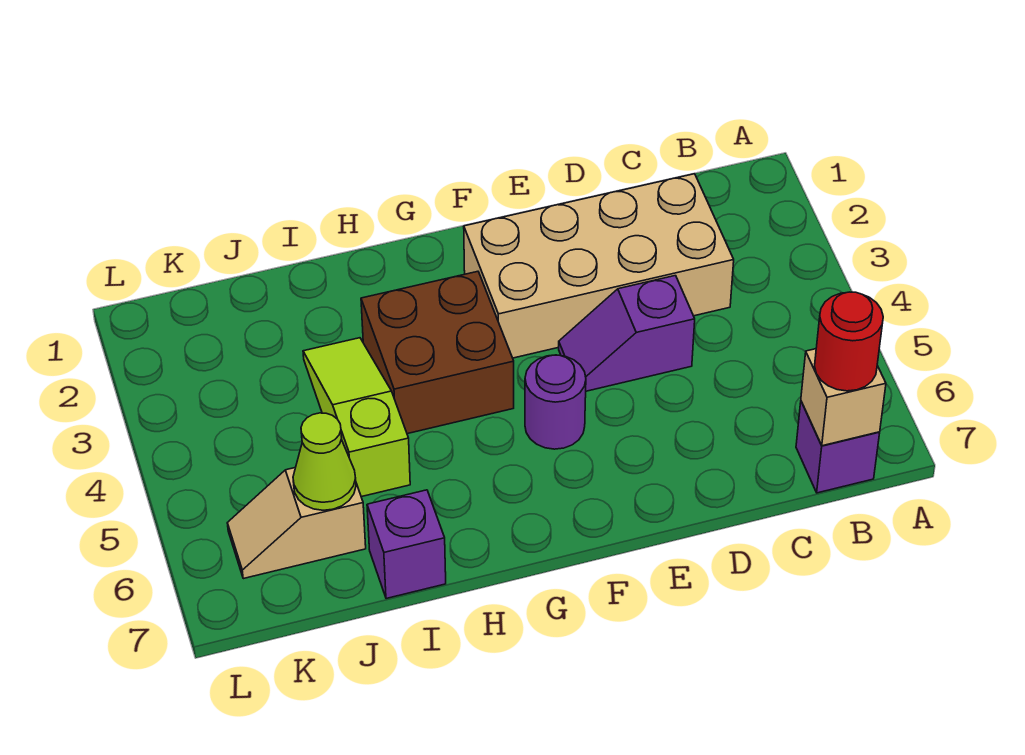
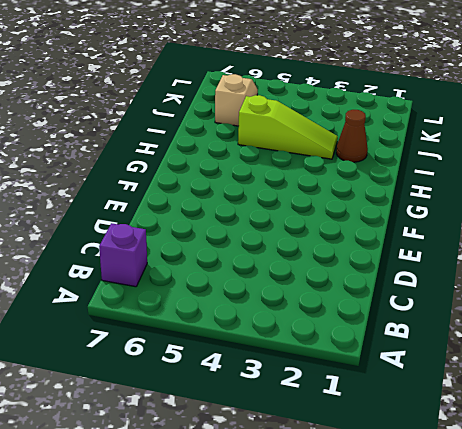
brown 1x1 cone [336,110,368,162] -> none
none -> tan 2x4 brick [464,174,734,358]
none -> purple 1x2 slope [559,276,695,391]

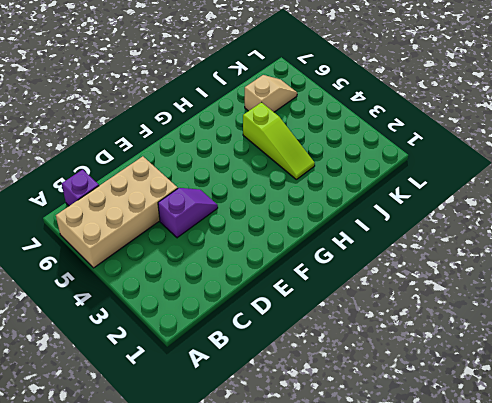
tan 2x4 brick [56,156,178,268] -> tan 2x4 brick moved to [464,174,734,358]
none -> purple 1x1 round brick [525,355,586,449]
none -> brown 2x2 brick [361,271,514,434]

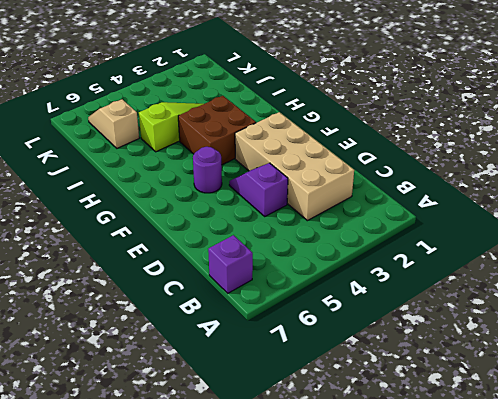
none -> purple 1x1 brick [367,490,446,599]
none -> tan 1x1 brick [801,349,886,446]

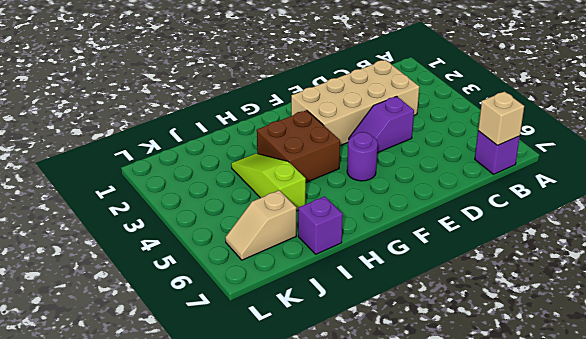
none -> lime 1x1 cone [293,413,356,510]
none -> red 1x1 round brick [815,292,883,391]

